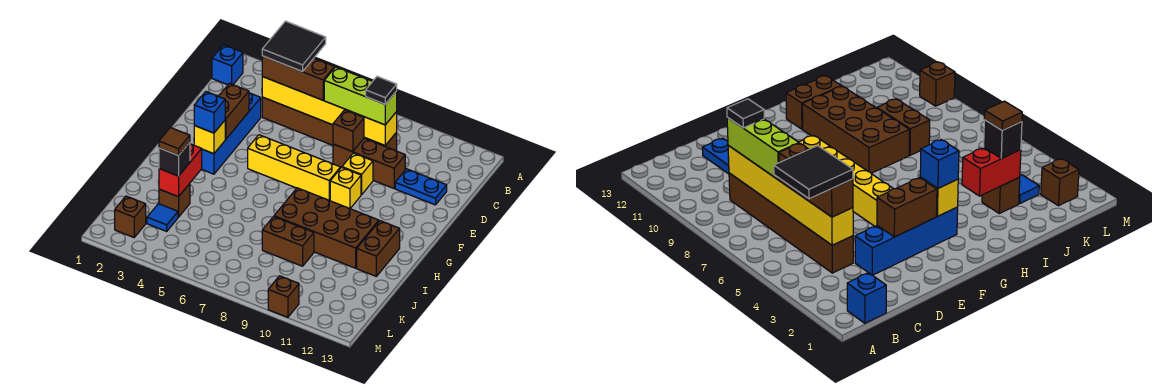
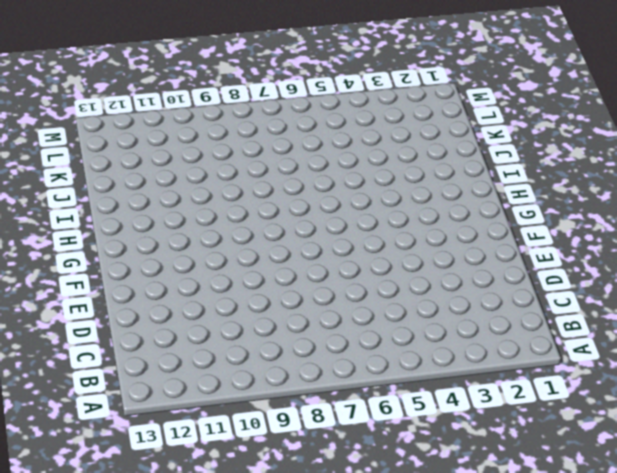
none -> blue 1x1 brick [212,45,243,85]
none -> brown 1x6 brick [262,97,397,151]
none -> blue 1x4 brick [202,93,261,174]

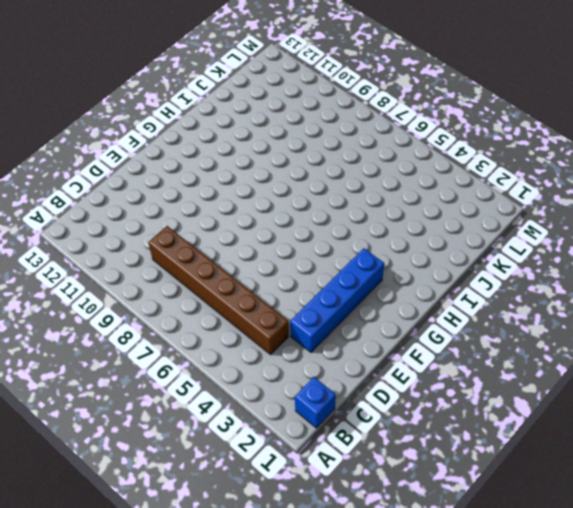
none -> brown 1x3 brick [333,138,405,188]
none -> blue 1x2 plate [395,169,447,205]
none -> yellow 1x1 brick [342,153,373,195]

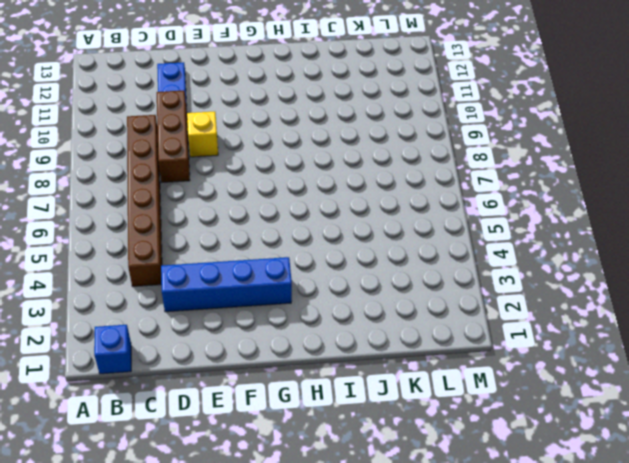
none -> yellow 1x4 brick [248,135,340,200]
none -> yellow 1x1 brick [330,167,361,208]
none -> brown 2x4 brick [274,188,379,268]

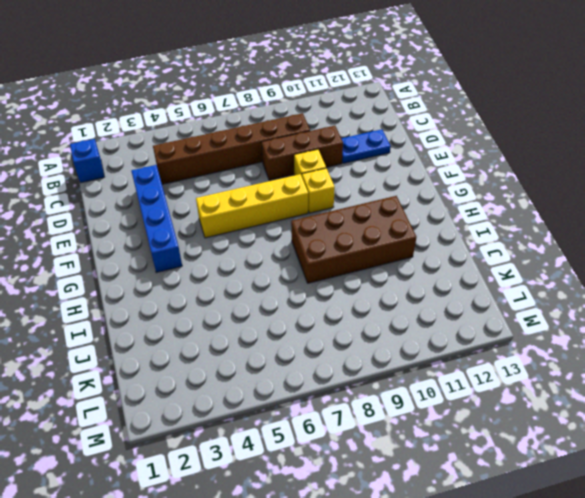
none -> brown 1x2 brick [357,221,400,276]
none -> brown 1x1 brick [159,184,190,217]
none -> brown 1x2 brick [262,217,314,266]

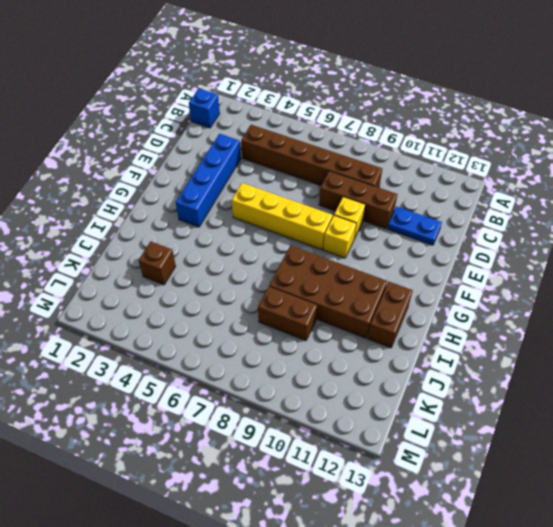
none -> blue 1x1 tile [147,204,178,231]
none -> brown 1x1 brick [115,196,146,237]
none -> brown 1x1 brick [268,276,299,317]

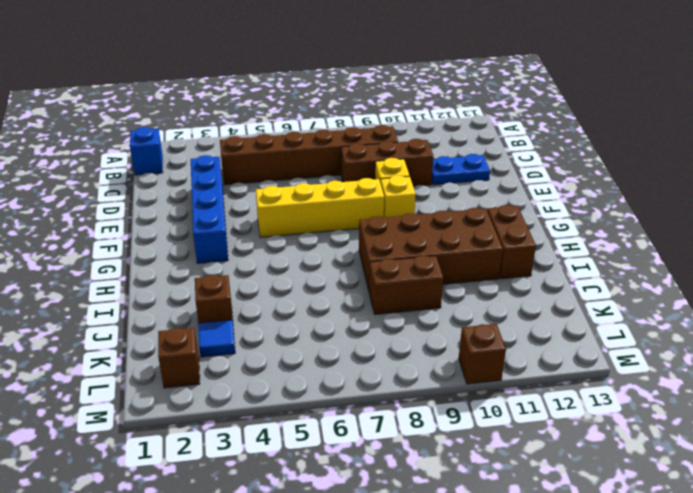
none -> yellow 1x6 brick [262,77,397,145]
none -> brown 1x1 brick [333,110,364,152]
none -> brown 1x2 brick [219,83,249,139]

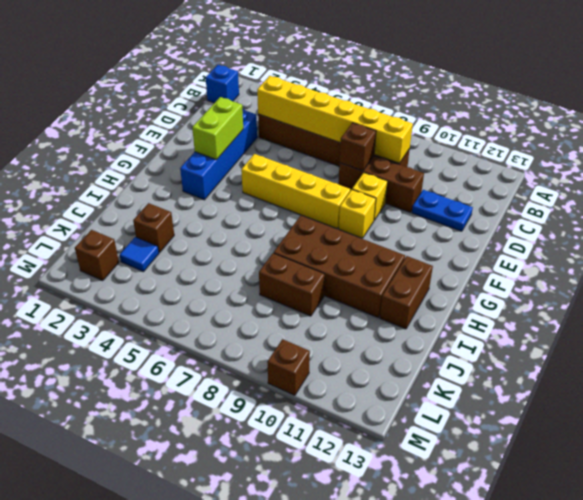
lime 1x2 brick [192,97,243,160] -> brown 1x2 brick [219,83,249,139]
none -> yellow 1x1 brick [194,121,225,154]
none -> red 1x2 brick [159,144,202,197]
none -> brown 1x3 brick [262,56,335,100]

